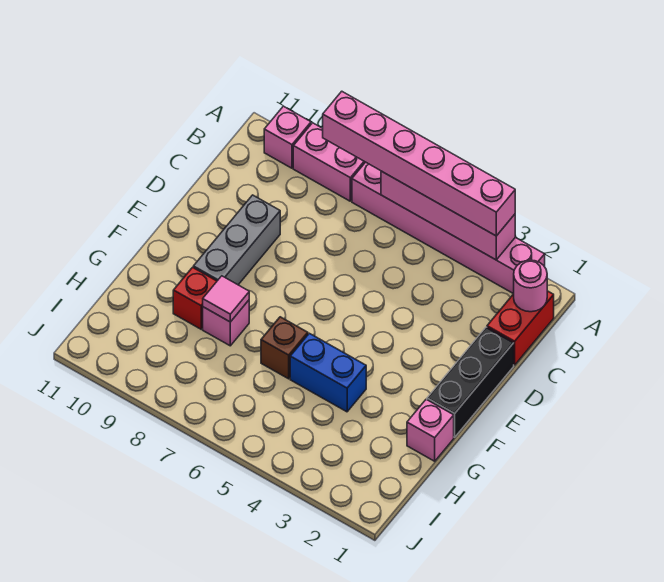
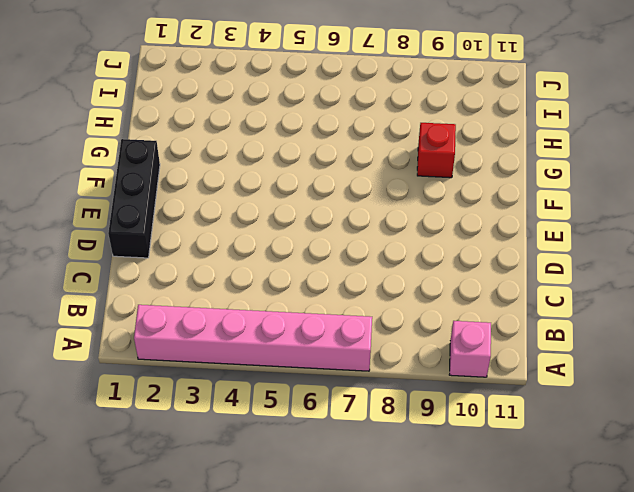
none -> pink 1x2 brick [293,123,365,201]
none -> red 1x2 brick [487,291,554,365]
none -> grey 1x3 brick [193,195,280,285]

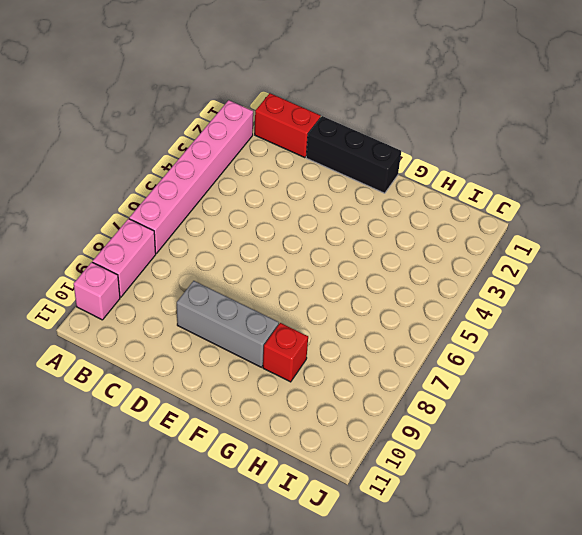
none -> pink 1x1 brick [407,399,454,461]
none -> blue 1x2 brick [290,333,366,412]
none -> brown 1x1 brick [261,317,308,379]

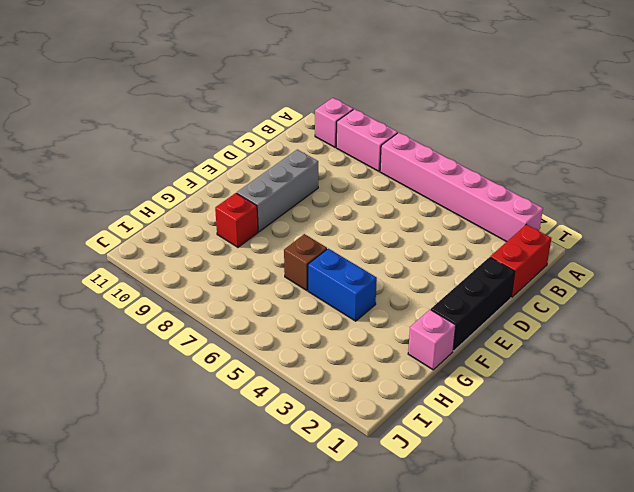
none -> pink 1x1 brick [203,300,249,346]
none -> pink 1x4 brick [381,171,515,260]
none -> pink 1x1 round brick [514,260,547,312]

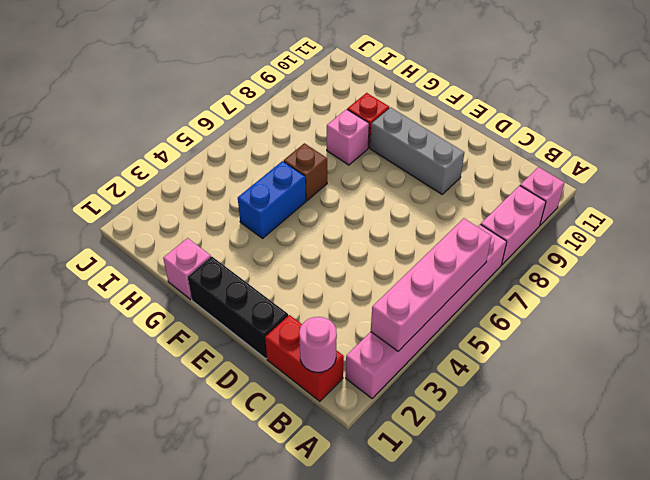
none -> pink 1x1 tile [203,276,249,322]
none -> pink 1x6 brick [323,91,515,236]

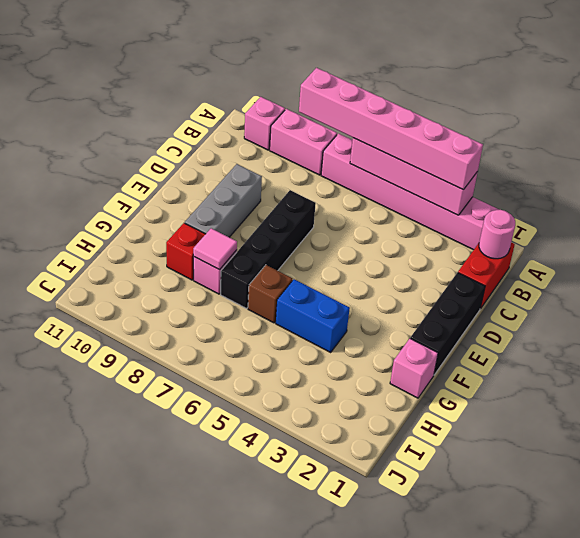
black 1x4 brick [221,190,316,308] -> none

